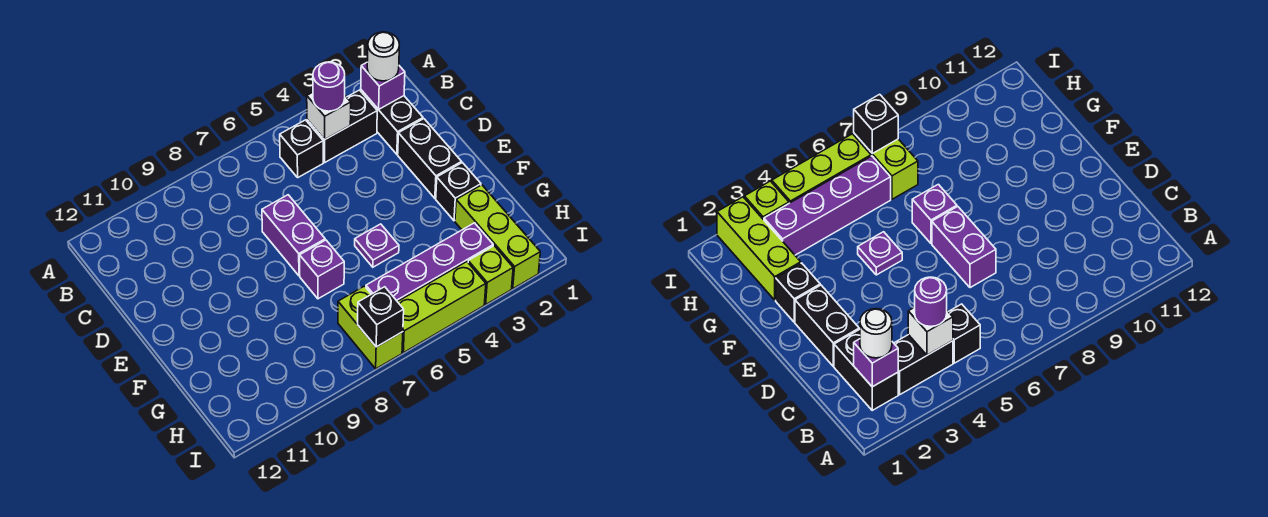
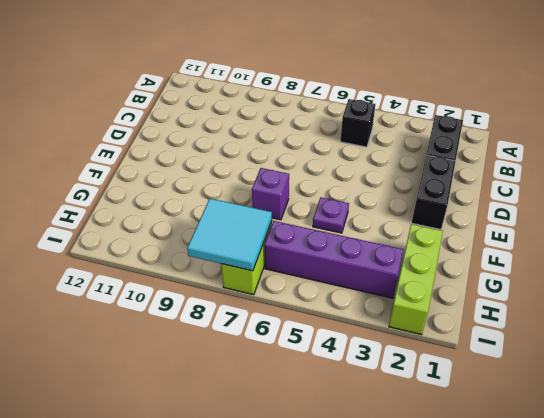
cyan 2x2 tile [187,199,272,271] -> black 1x1 brick [358,287,404,347]
none -> black 1x2 brick [307,90,377,162]
none -> purple 1x2 brick [262,195,325,276]
none -> black 1x1 brick [436,163,481,221]

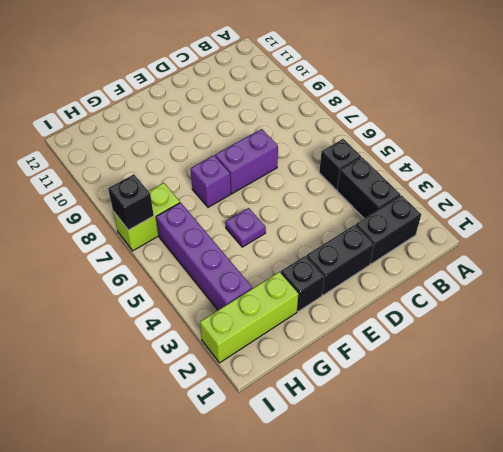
none -> lime 1x1 brick [468,246,513,304]
none -> lime 1x3 brick [398,262,486,353]
none -> purple 1x1 brick [361,63,405,109]

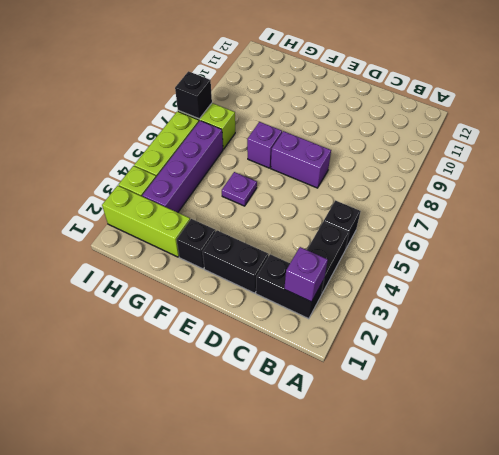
none -> white 1x1 brick [307,92,351,139]
none -> white 1x1 round brick [367,32,399,81]
none -> purple 1x1 round brick [313,62,345,111]

